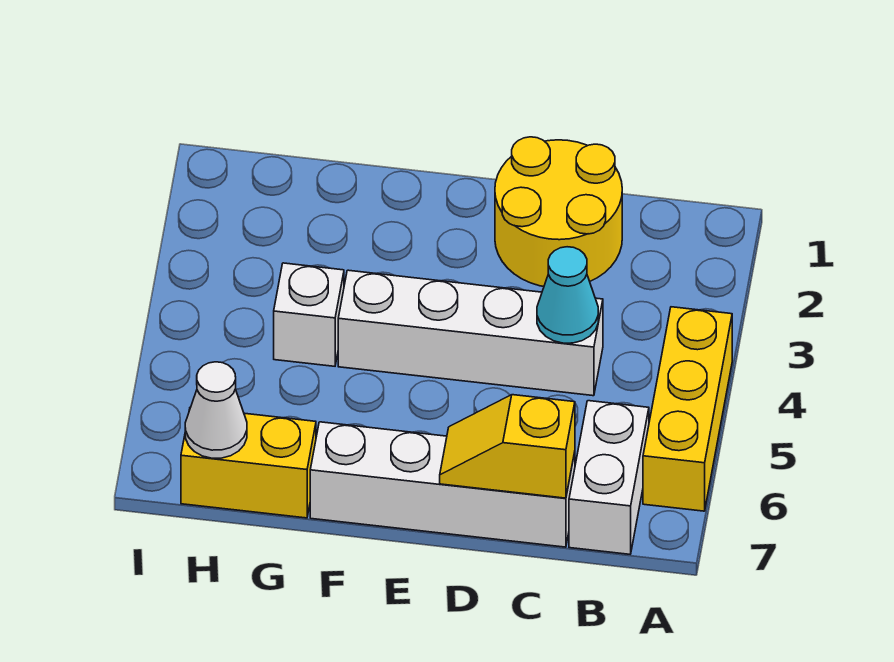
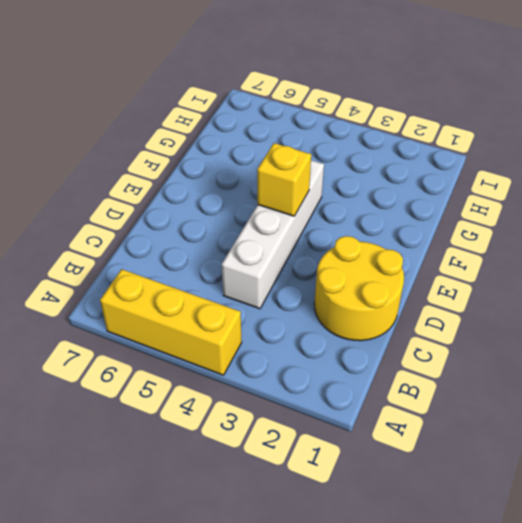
yellow 1x1 brick [257,143,311,216] -> none
none -> white 1x2 brick [569,401,649,554]
none -> white 1x4 brick [310,422,575,547]

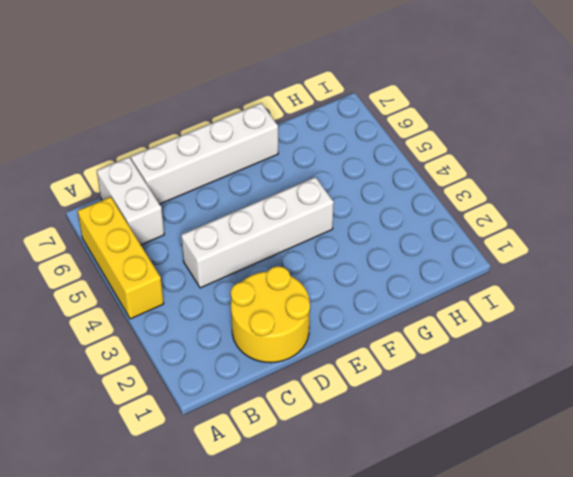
none -> white 1x1 brick [274,263,344,366]
none -> yellow 1x2 brick [181,409,316,518]

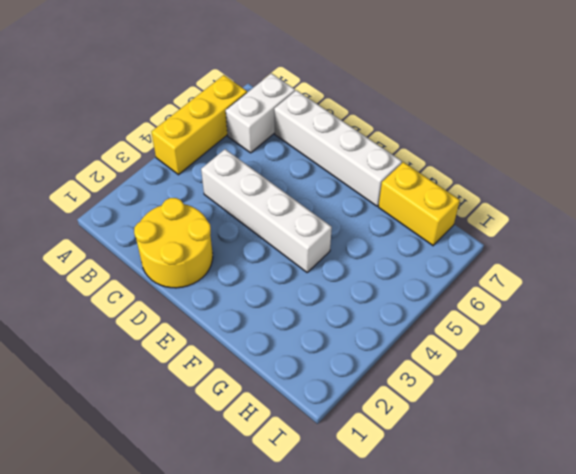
none -> white 1x1 brick [274,263,344,366]
none -> cyan 1x1 cone [537,247,598,343]

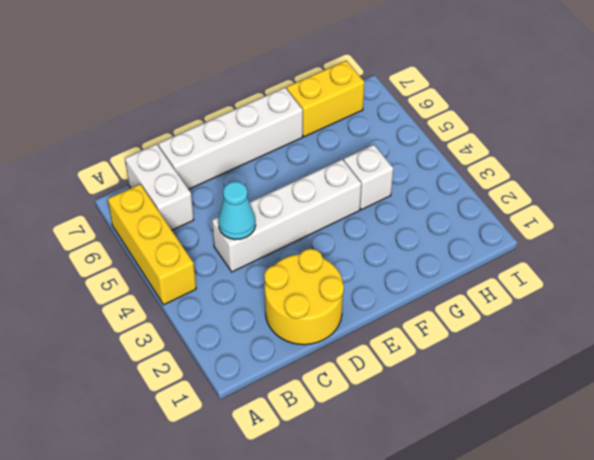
none -> yellow 1x2 slope [440,395,575,498]
none -> white 1x1 cone [185,362,247,458]

